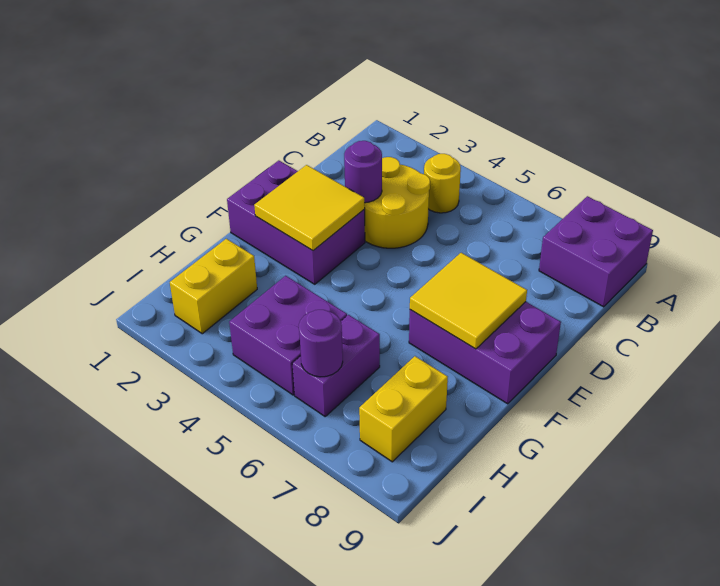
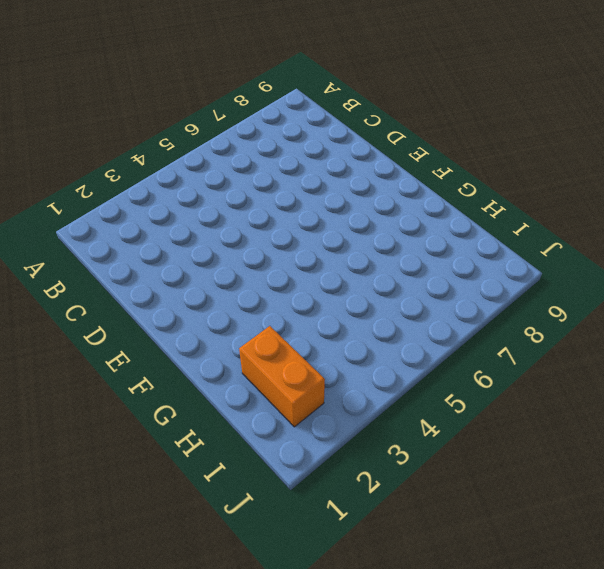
orange 1x2 brick [239,326,325,427] -> yellow 1x2 brick [170,239,257,334]
none -> purple 2x2 brick [539,196,653,307]
none -> yellow 1x1 round brick [424,154,461,213]
none -> yellow 2x2 round brick [364,157,430,248]

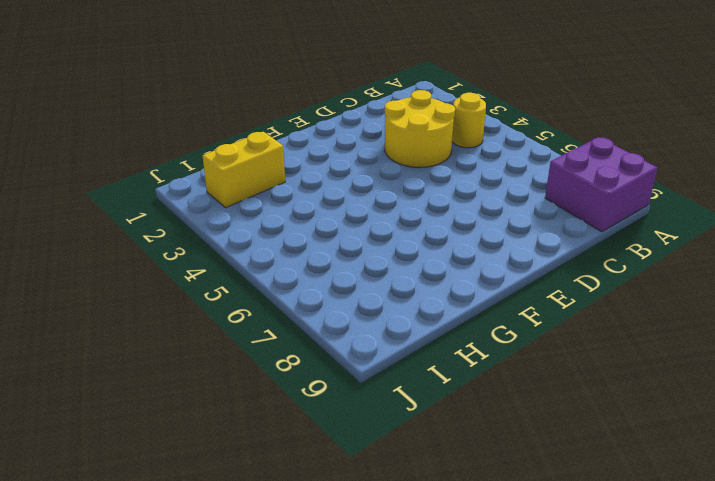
none -> purple 2x3 brick [227,161,365,284]
none -> purple 2x3 brick [409,302,561,404]
none -> purple 2x2 brick [229,276,347,395]

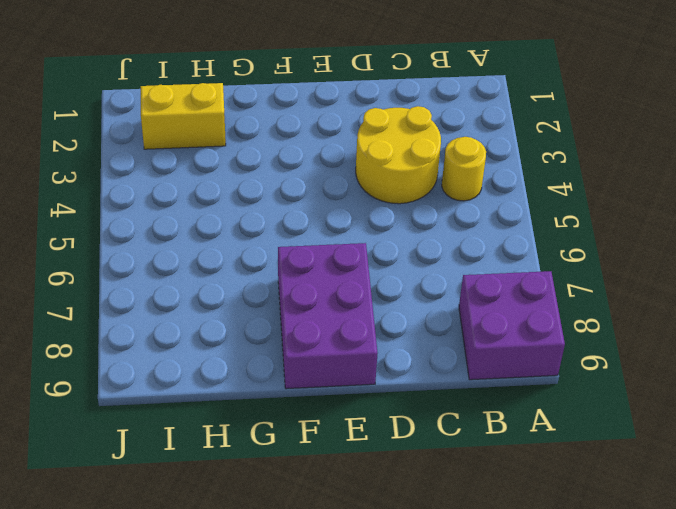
none -> purple 2x3 brick [227,161,365,284]
none -> purple 2x2 brick [229,276,347,395]
none -> purple 1x2 brick [292,315,380,416]

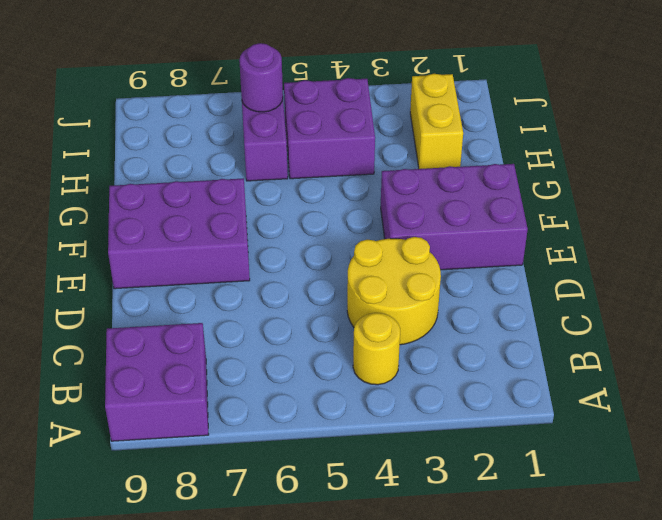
none -> yellow 1x2 brick [359,356,448,462]
none -> purple 1x1 round brick [344,141,382,203]
none -> yellow 2x2 tile [254,165,365,251]

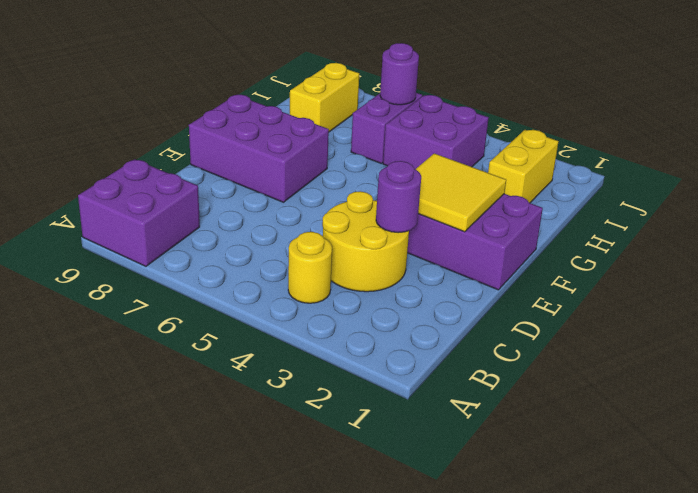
none -> yellow 2x2 tile [410,253,527,349]

